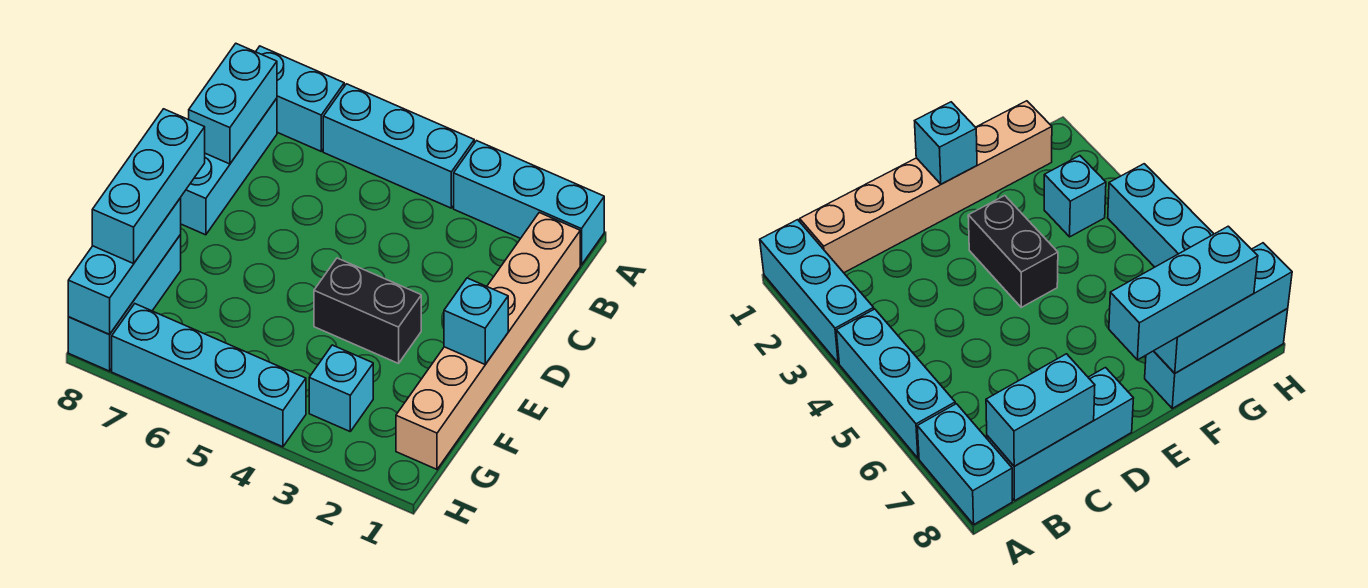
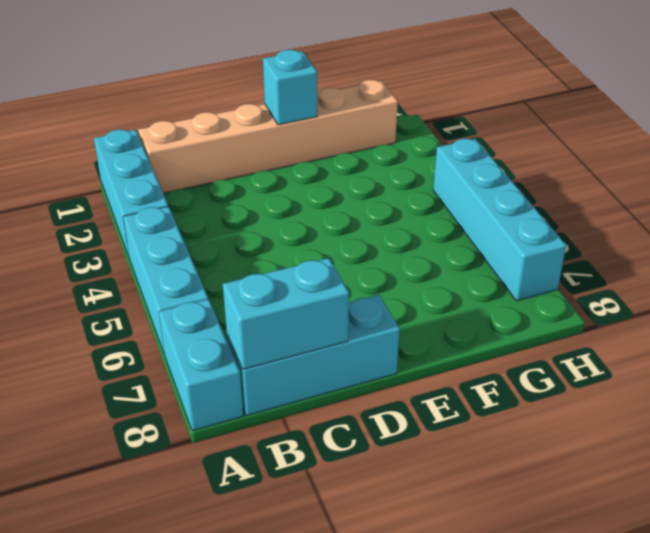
none -> black 1x2 brick [314,258,421,363]
none -> cyan 1x3 brick [68,235,181,371]
none -> cyan 1x1 brick [309,345,373,431]

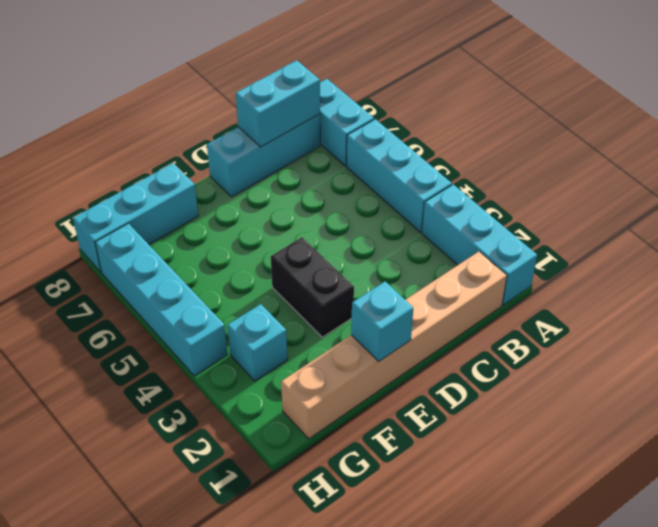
none -> cyan 1x3 brick [68,198,181,335]
none -> cyan 1x3 brick [92,109,205,263]

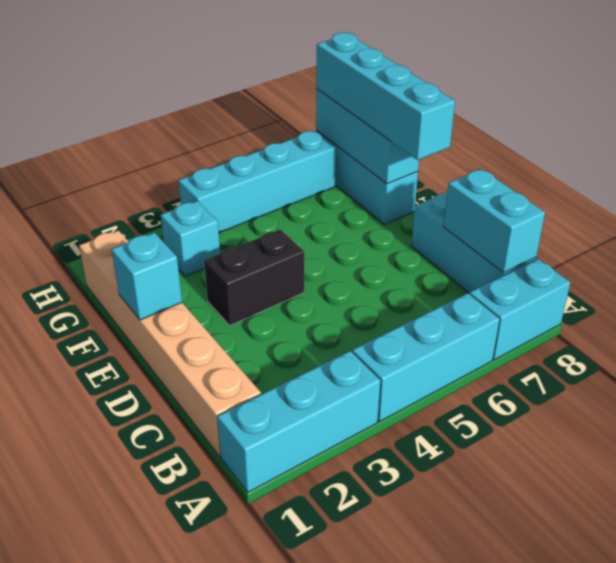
cyan 1x4 brick [316,33,455,160] -> cyan 1x3 brick [92,109,205,263]

